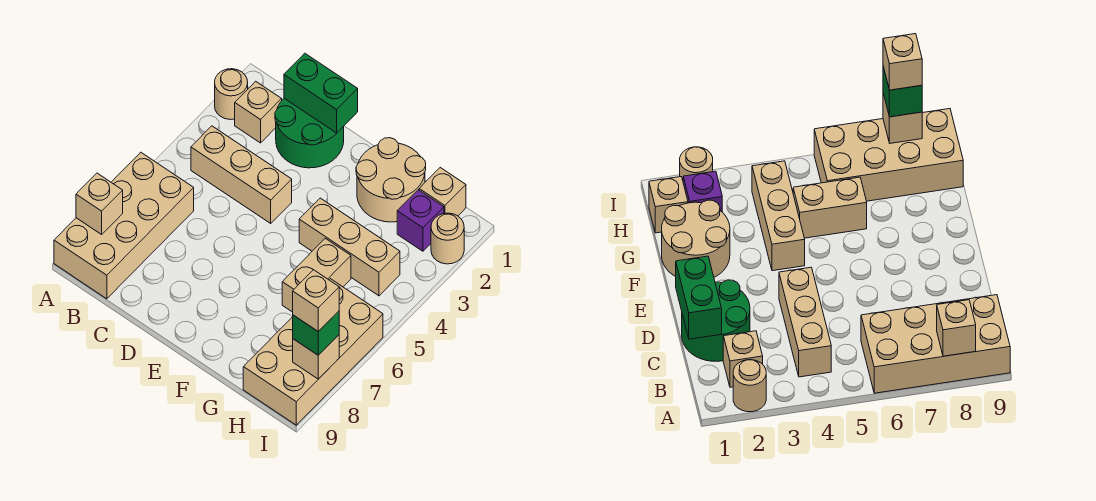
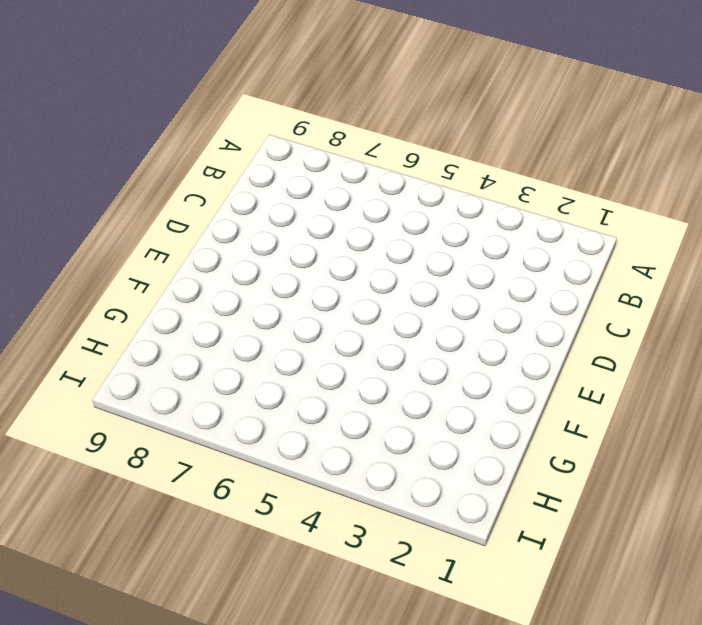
none -> tan 1x1 round brick [215,69,248,120]
none -> tan 2x4 brick [54,152,194,299]
none -> tan 1x1 brick [235,81,282,143]

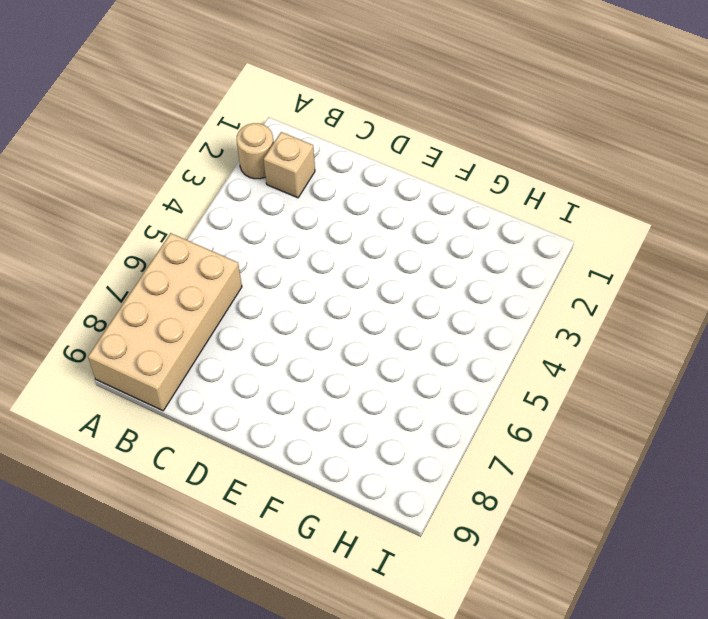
none -> tan 1x3 brick [191,126,292,223]
none -> green 2x2 round brick [275,98,344,168]
none -> tan 2x2 round brick [356,138,426,222]

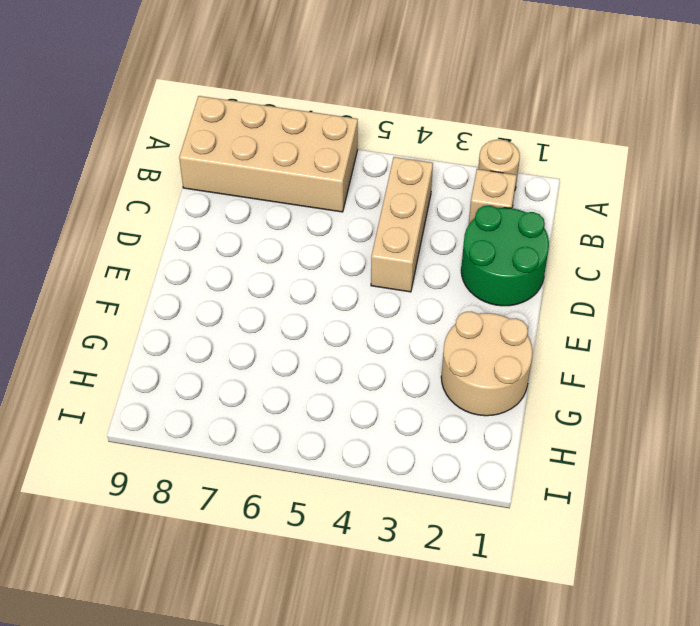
none -> tan 1x3 brick [299,198,400,296]
none -> tan 1x2 brick [282,238,351,312]
none -> tan 1x1 brick [419,168,466,216]

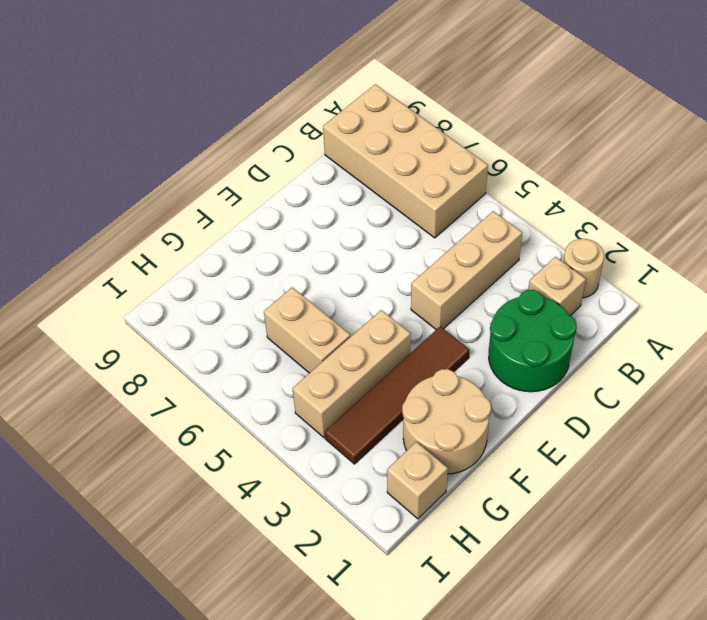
brown 1x4 tile [325,327,469,464] -> none
none -> purple 1x1 brick [397,190,444,251]
none -> tan 2x4 brick [243,279,383,425]
none -> tan 1x1 round brick [431,213,464,264]

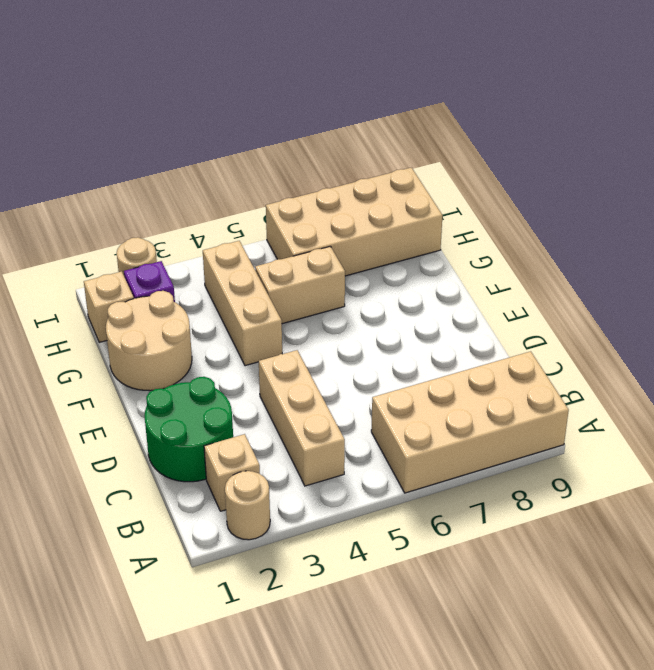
none -> tan 1x1 brick [76,173,123,234]
none -> green 1x2 brick [284,53,358,133]
none -> tan 1x1 brick [293,335,339,379]

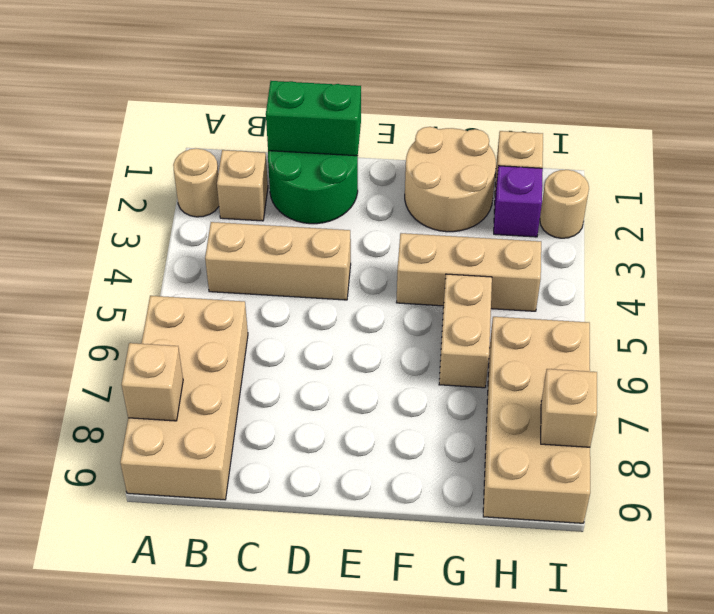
none -> green 1x1 brick [293,311,339,355]
none -> tan 1x1 brick [293,270,339,331]

